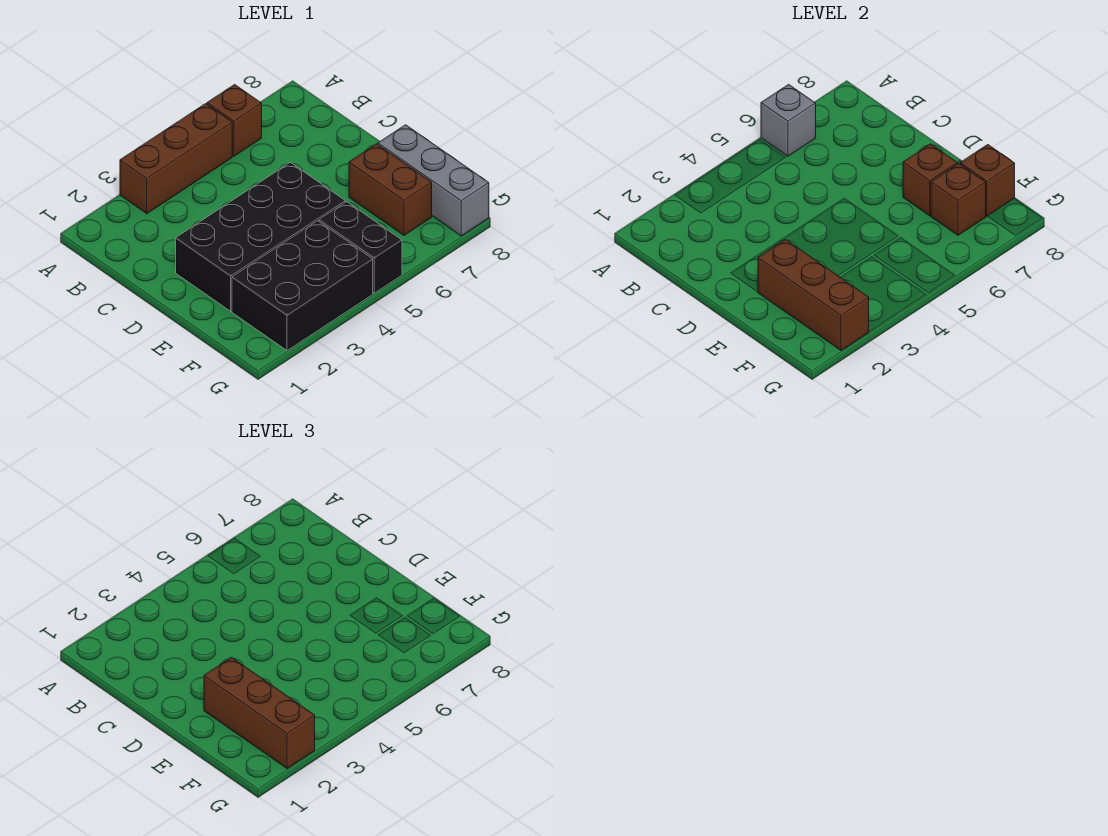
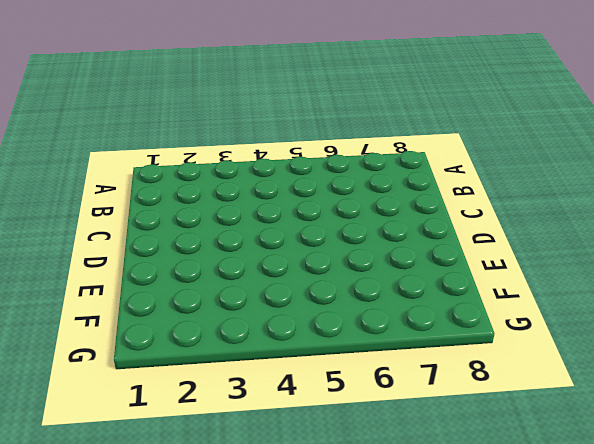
none -> brown 1x3 brick [120,104,232,214]
none -> brown 1x1 brick [207,84,262,156]
none -> black 2x4 brick [176,162,345,311]

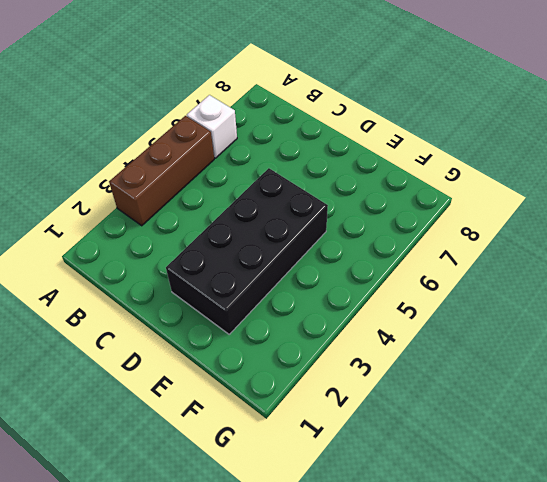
white 1x1 brick [187,95,237,158] -> brown 1x1 brick [207,84,262,156]
none -> brown 1x2 brick [349,144,432,235]
none -> grey 1x3 brick [378,125,489,236]
none -> black 2x3 brick [232,221,373,351]

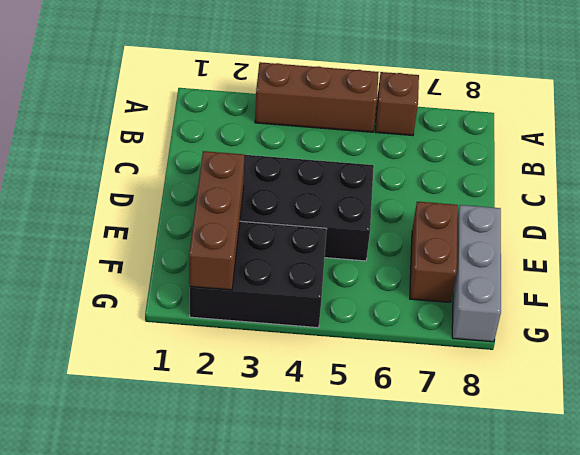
none -> black 1x2 brick [319,202,402,293]
none -> grey 1x1 brick [761,84,816,156]
none -> brown 1x1 brick [903,144,957,216]

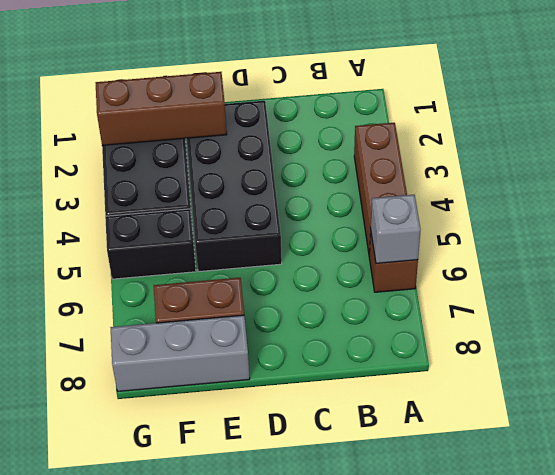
none -> brown 1x1 brick [903,144,957,216]
none -> brown 1x1 brick [931,164,986,235]
none -> brown 1x1 brick [960,145,1015,216]

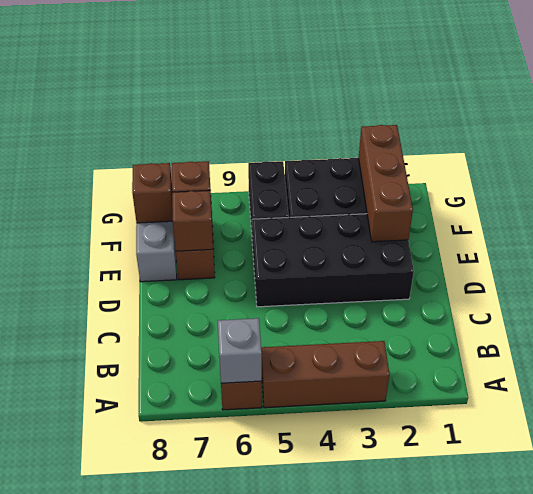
none -> brown 1x3 brick [204,657,315,769]

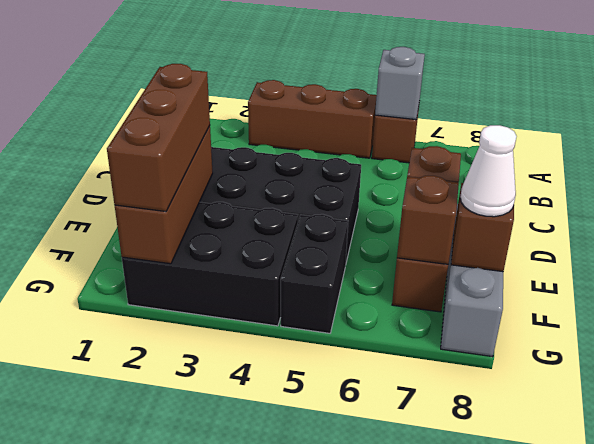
white 1x1 cone [460,125,517,217] -> none

